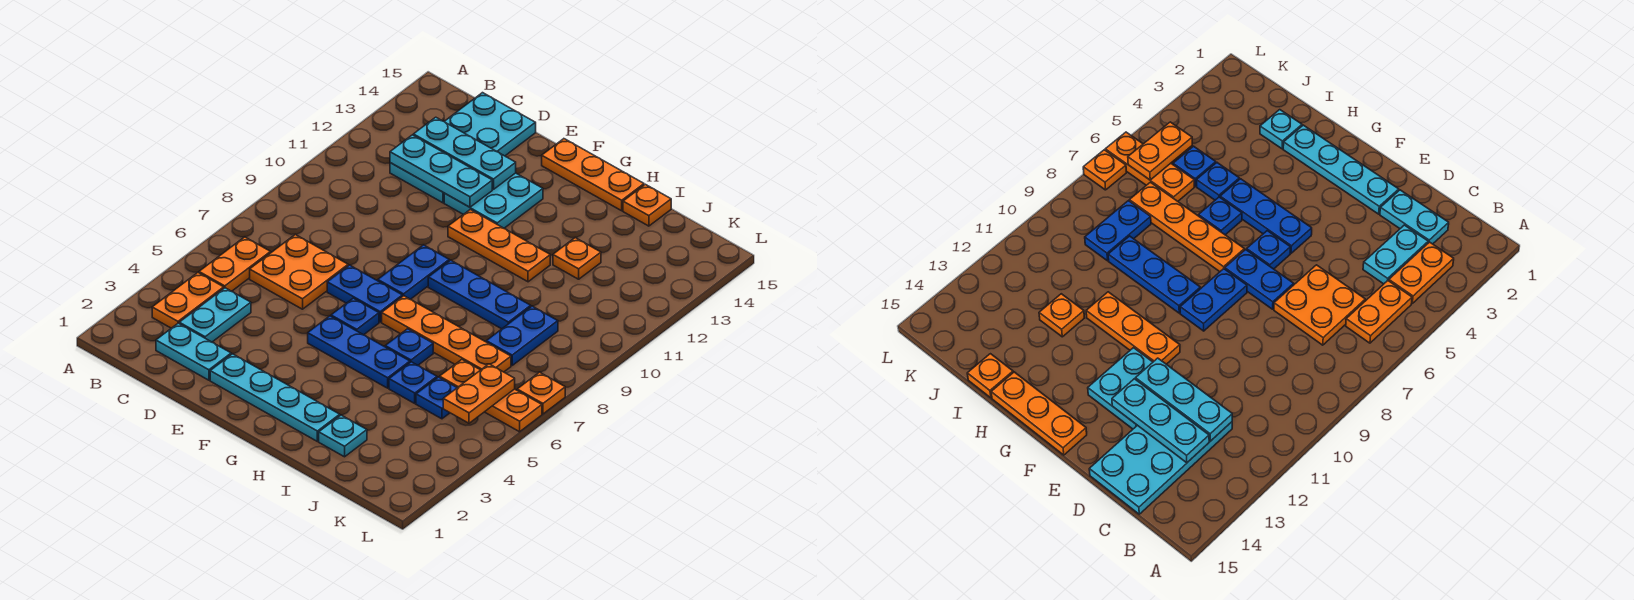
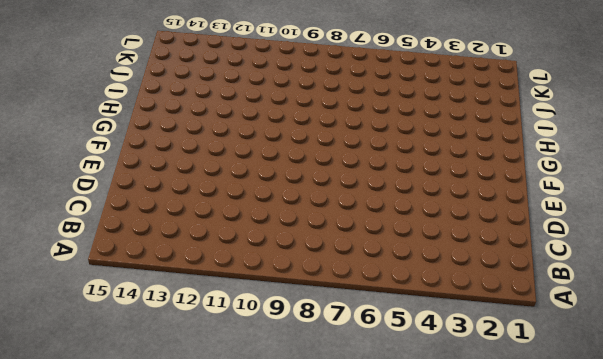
none -> orange 1x2 plate [152,273,224,328]
none -> orange 1x2 plate [199,237,271,291]
none -> cyan 1x2 plate [156,323,231,380]

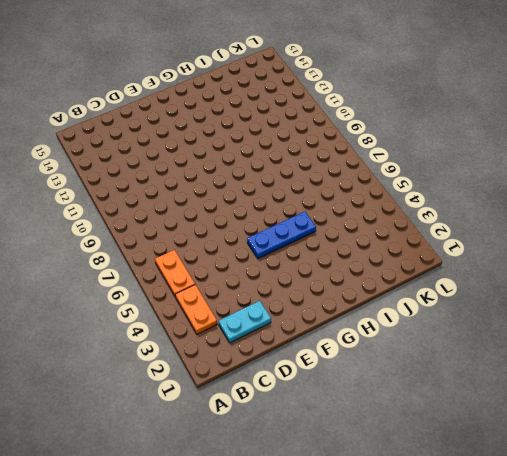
none -> cyan 1x2 plate [179,288,251,342]
none -> orange 2x2 plate [250,234,348,309]
none -> cyan 2x4 plate [390,93,536,203]

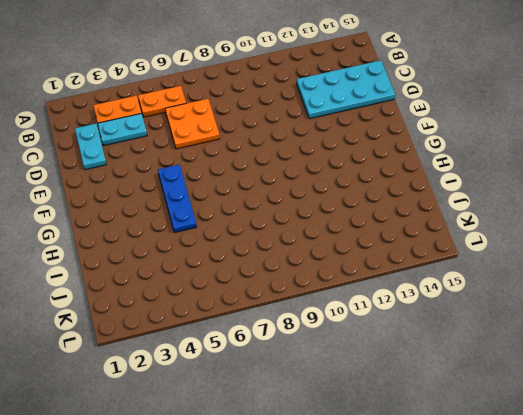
none -> cyan 1x4 plate [210,354,340,441]
none -> blue 1x2 plate [327,265,403,322]
none -> cyan 2x2 plate [444,173,543,228]

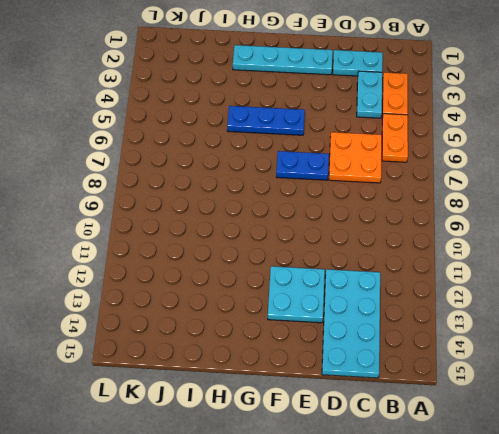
none -> blue 1x1 plate [331,298,379,335]
none -> blue 1x2 plate [377,245,449,299]
none -> orange 1x3 plate [448,209,550,282]

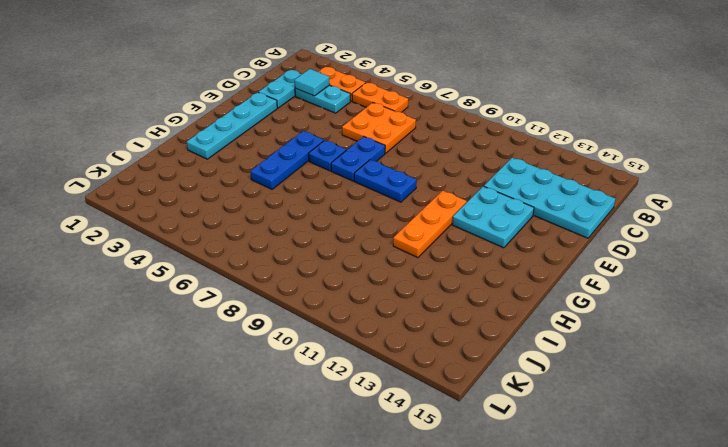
cyan 1x1 tile [295,69,330,96] -> none
none -> orange 1x3 plate [542,139,644,211]
none -> orange 1x4 plate [382,296,511,372]
none -> blue 1x3 plate [428,260,531,329]

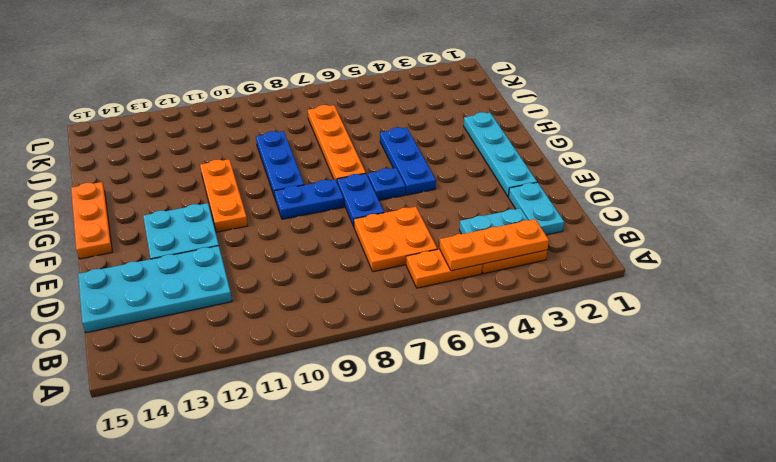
orange 1x3 plate [440,219,549,271] -> orange 1x3 plate turned to [440,360,542,432]
none -> blue 1x1 plate [385,329,433,365]
none -> cyan 1x1 plate [319,415,367,457]
none -> blue 1x1 plate [389,362,437,403]

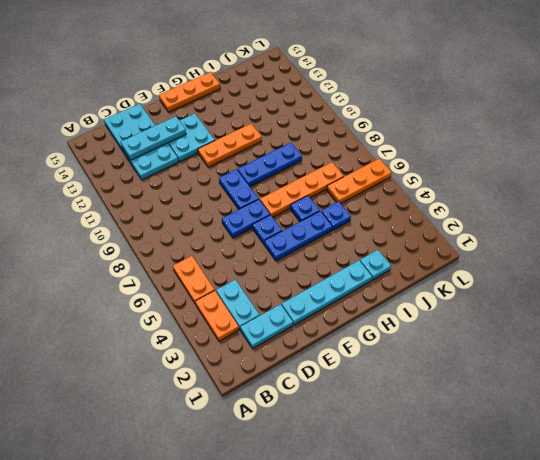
none -> orange 2x2 plate [250,234,348,309]
none -> orange 1x1 plate [553,238,601,279]
none -> orange 1x1 plate [623,184,671,226]

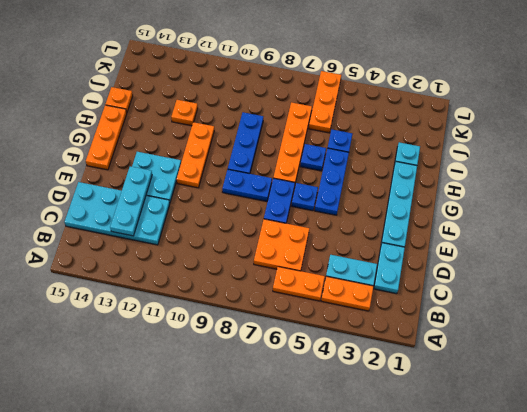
none -> blue 1x1 plate [416,377,457,419]
none -> blue 1x2 plate [486,306,558,365]
none -> orange 1x1 plate [517,372,565,414]

